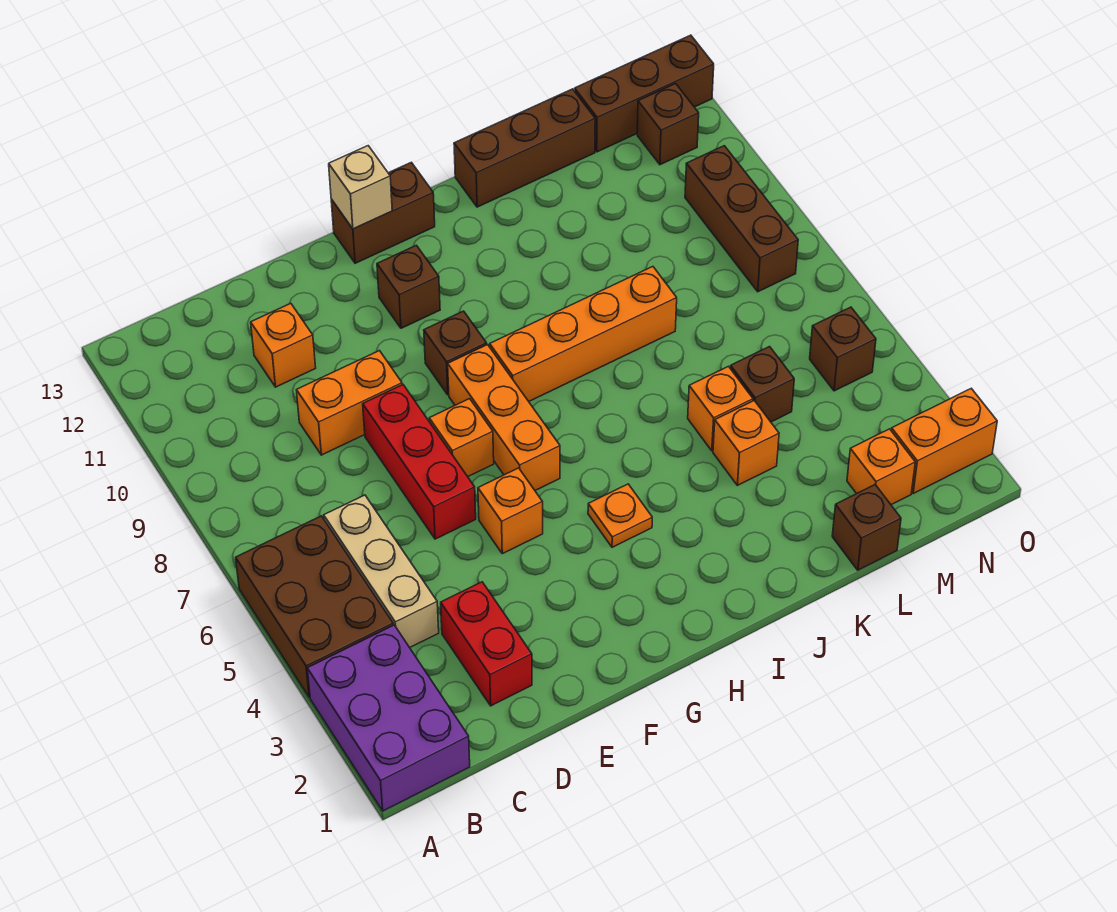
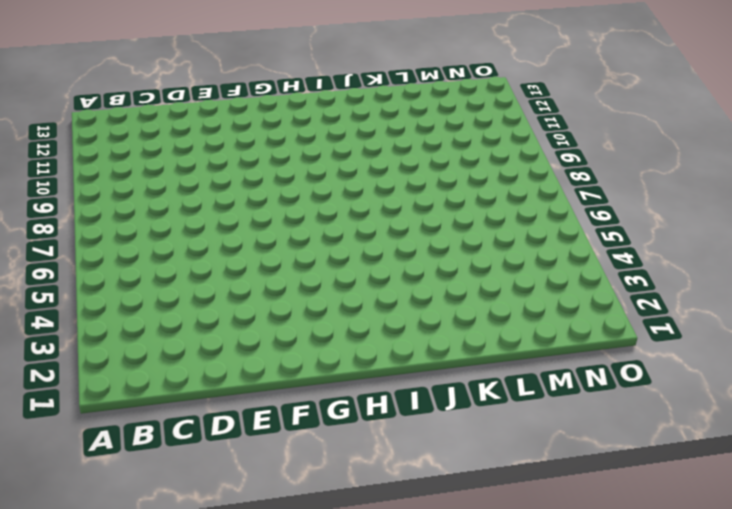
none -> purple 2x3 brick [307,625,470,811]
none -> brown 2x3 brick [236,516,393,697]
none -> tan 1x3 brick [324,495,439,648]

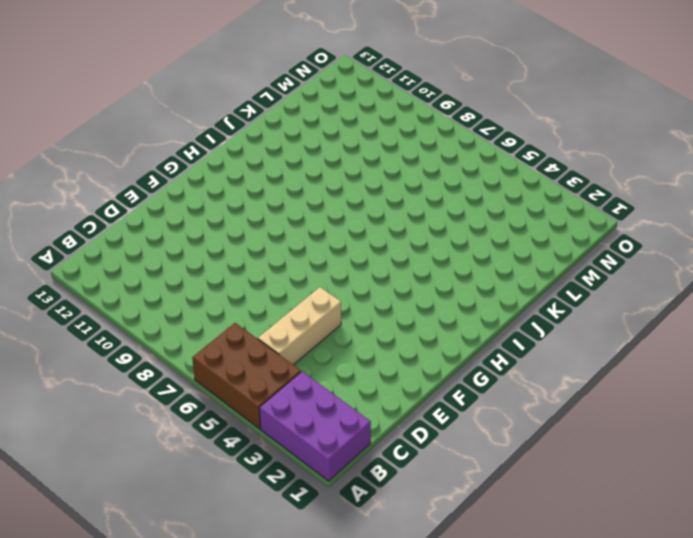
tan 1x3 brick [258,287,341,365] -> tan 1x3 brick turned to [324,495,439,648]
none -> red 1x2 brick [441,582,532,706]
none -> orange 1x2 brick [296,351,402,455]
none -> orange 1x1 brick [251,303,316,387]

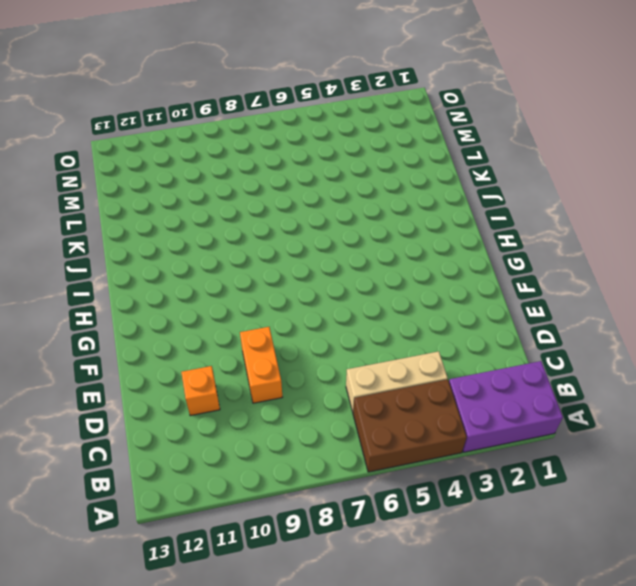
none -> red 1x2 brick [441,582,532,706]
none -> red 1x3 brick [363,385,476,539]
none -> orange 1x1 brick [478,468,543,554]

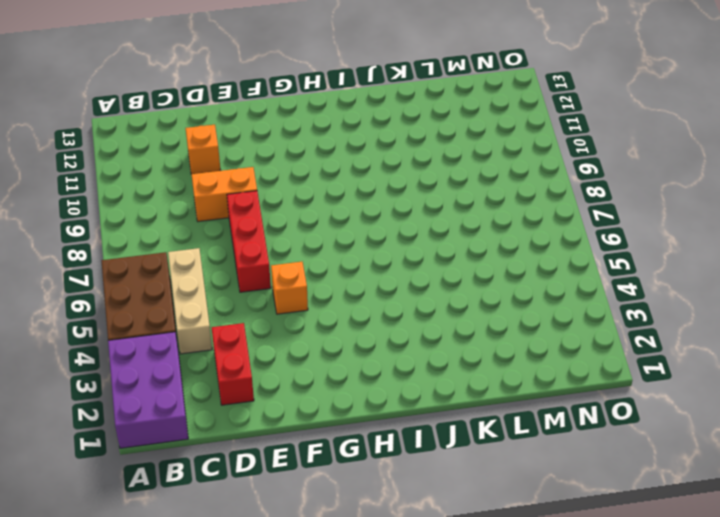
none -> orange 1x1 brick [429,399,494,477]
none -> orange 1x3 brick [448,345,560,490]
none -> brown 1x1 brick [424,311,487,395]

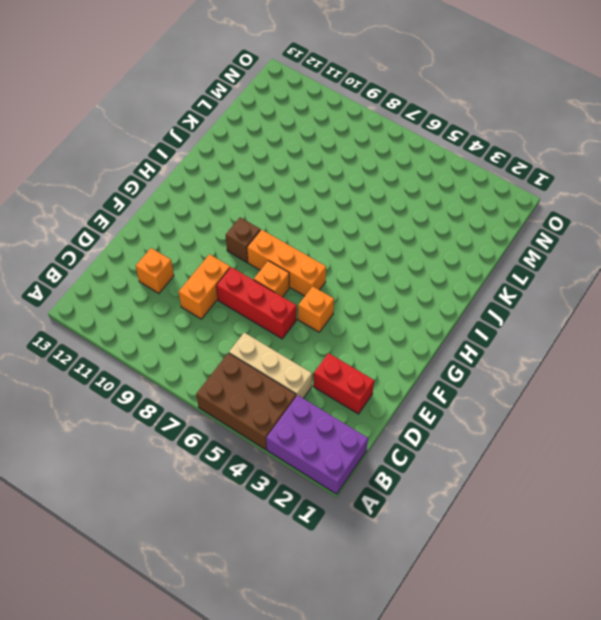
none -> brown 1x1 brick [377,245,440,328]
none -> brown 1x2 brick [331,162,435,263]
none -> orange 1x1 plate [588,484,652,547]

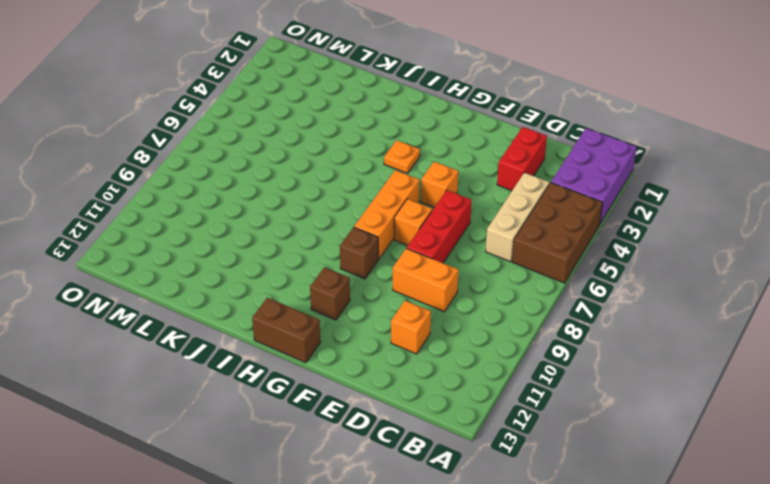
none -> orange 1x4 brick [490,267,677,401]
none -> brown 1x3 brick [454,89,595,207]
none -> orange 1x1 brick [713,401,779,485]

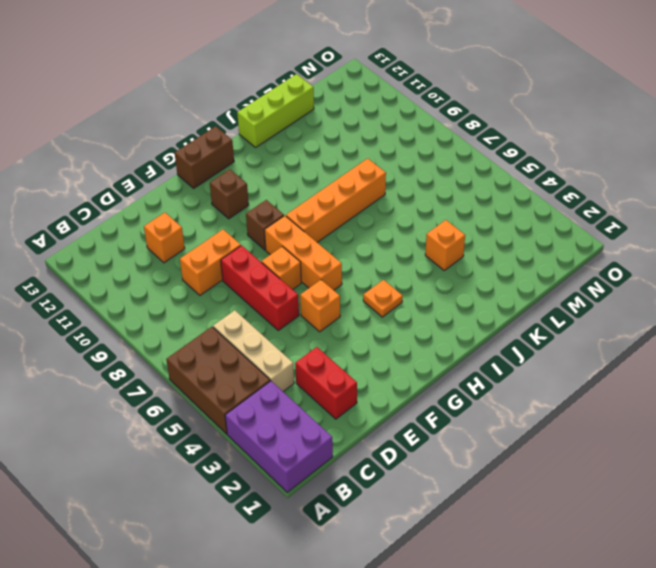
lime 1x3 brick [237,74,314,147] -> brown 1x3 brick [454,89,595,207]
none -> orange 1x1 brick [688,366,753,451]
none -> brown 1x1 brick [832,485,901,570]
none -> brown 1x1 brick [730,347,794,422]

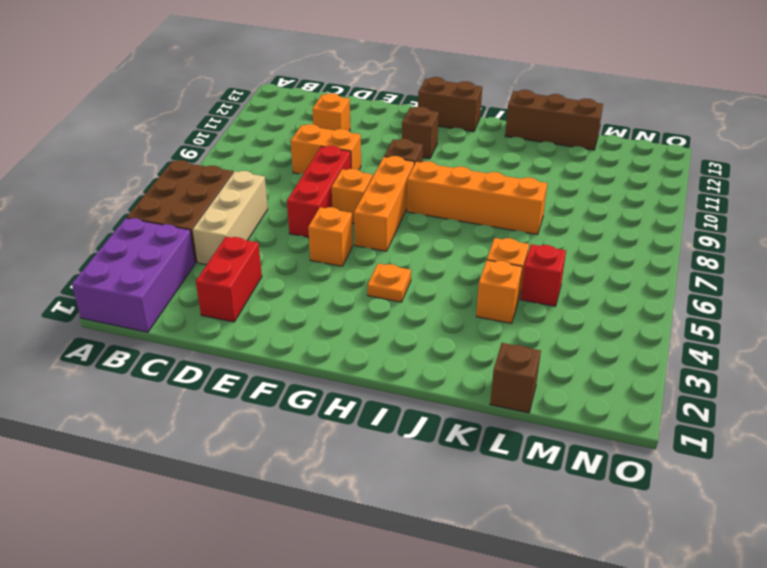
red 1x1 brick [521,244,566,306] -> brown 1x1 brick [730,347,794,422]
none -> orange 1x1 brick [847,429,915,505]
none -> brown 1x3 brick [575,35,714,152]
none -> orange 1x2 brick [891,388,997,493]

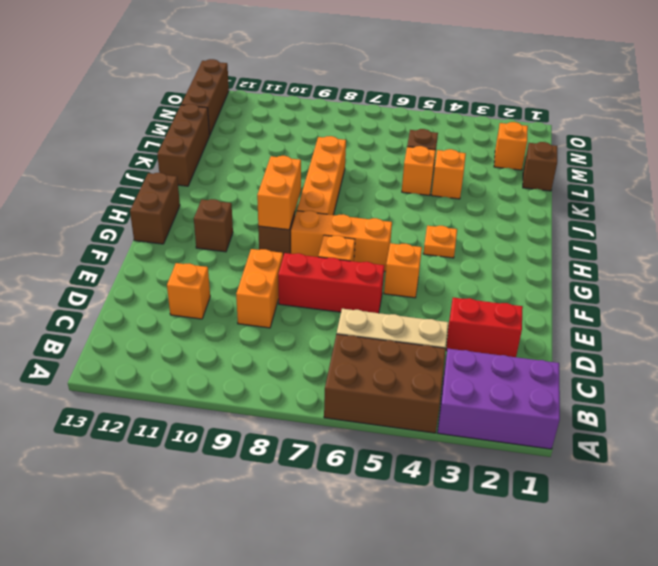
orange 1x2 brick [257,156,301,230] -> orange 1x2 brick moved to [891,388,997,493]
none -> brown 1x1 brick [810,307,876,391]
none -> brown 1x3 brick [685,146,798,292]
none -> brown 1x1 brick [637,84,699,165]

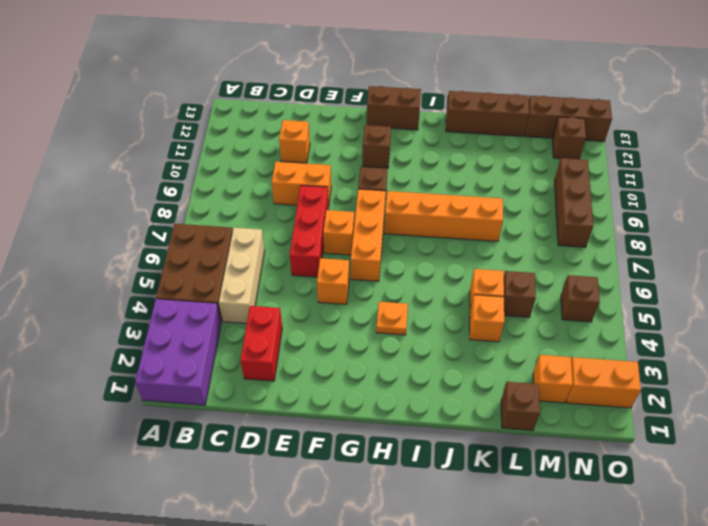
none -> tan 1x1 brick [329,146,392,229]

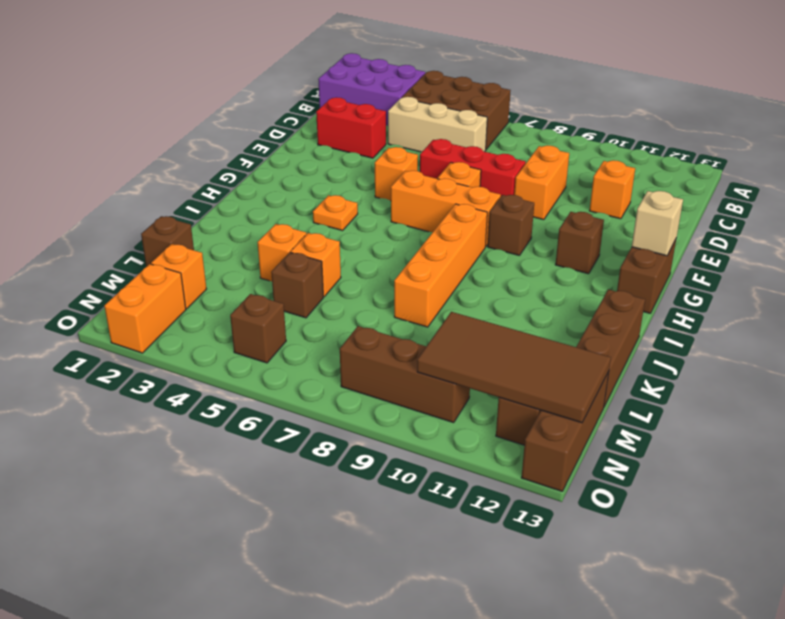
brown 2x4 tile [417,312,611,423] -> none

